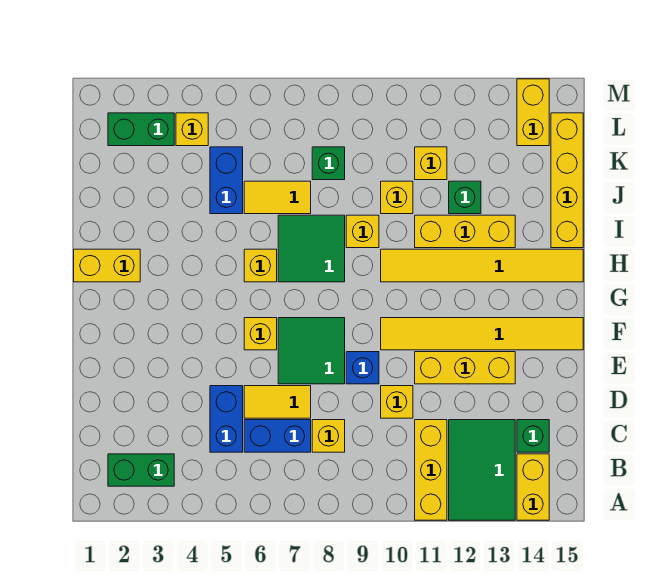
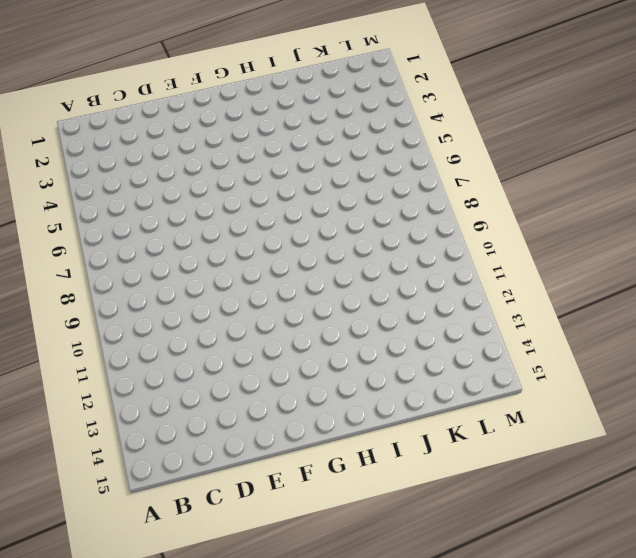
none -> yellow 1x3 brick [415,420,447,520]
none -> green 2x3 tile [449,420,515,520]
none -> yellow 1x2 brick [517,454,549,520]
none -> green 1x2 brick [108,454,174,486]

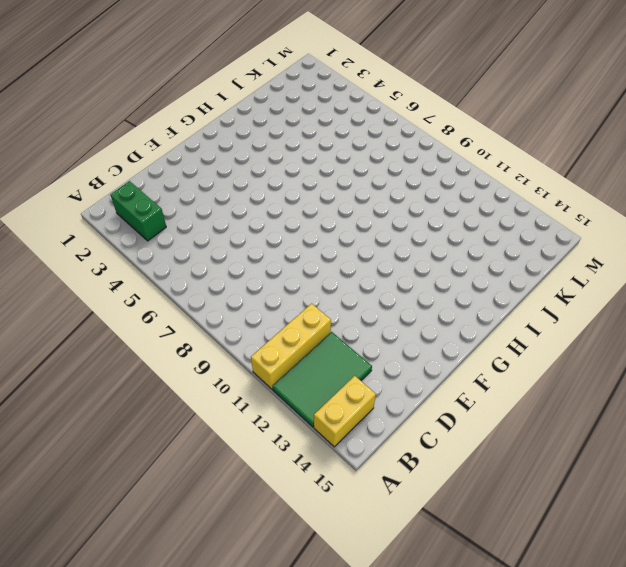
none -> blue 1x2 brick [210,386,243,452]
none -> blue 1x2 brick [244,420,311,452]
none -> yellow 1x1 brick [312,420,345,452]
none -> green 1x1 brick [517,420,549,452]

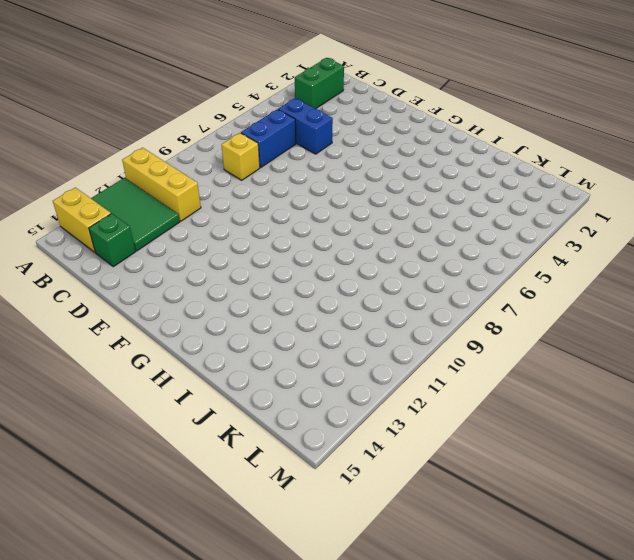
none -> yellow 1x2 tile [244,386,311,418]
none -> yellow 1x1 brick [381,386,413,418]
none -> green 2x2 tile [278,318,345,384]
none -> blue 1x1 brick [346,352,379,384]

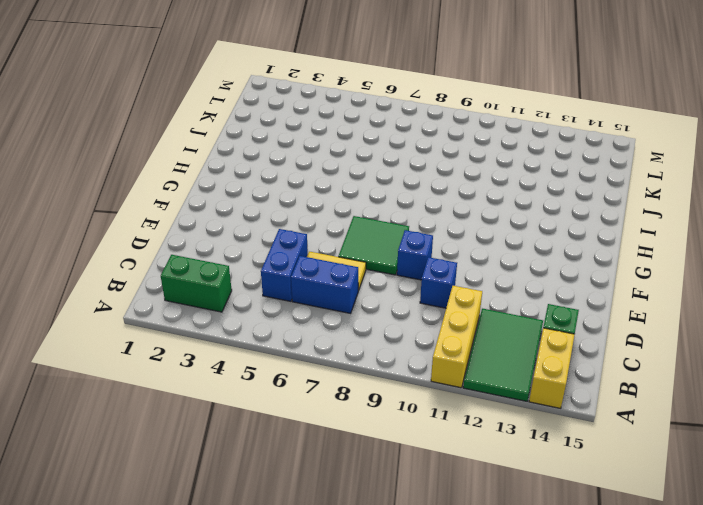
blue 1x1 brick [420,257,457,308] -> yellow 1x1 brick [381,386,413,418]
none -> yellow 1x1 brick [312,420,345,452]
none -> yellow 1x3 brick [415,352,515,384]
none -> yellow 1x1 brick [244,318,277,350]
none -> yellow 1x6 tile [381,318,583,350]

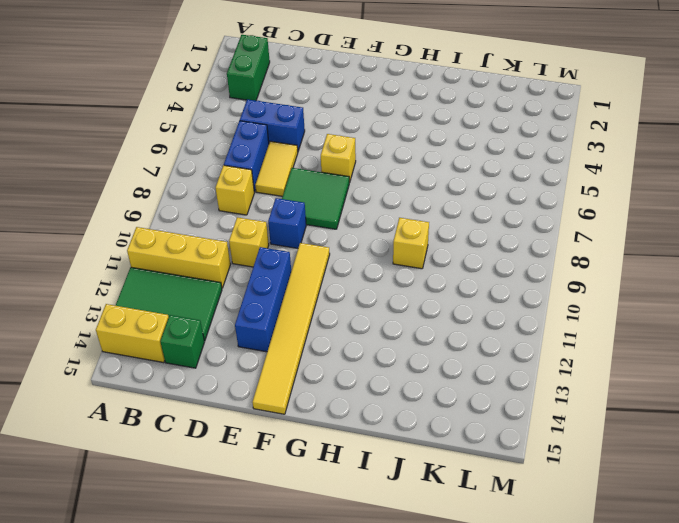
blue 1x3 brick [235,247,291,352] -> yellow 1x3 brick [415,352,515,384]
none -> yellow 1x2 brick [74,249,140,282]
none -> yellow 1x1 brick [244,249,277,282]
none -> green 2x2 tile [278,215,345,282]
none -> yellow 1x6 tile [381,249,583,282]

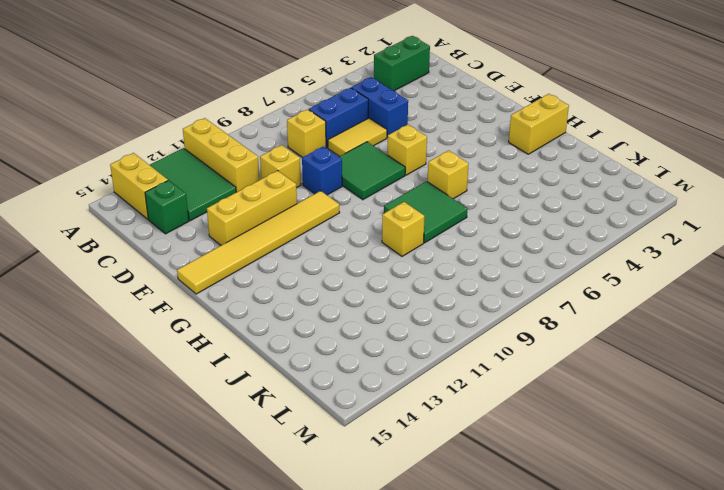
none -> yellow 1x6 tile [381,249,583,282]
none -> yellow 1x3 brick [415,215,515,248]
none -> yellow 1x4 brick [551,113,583,248]
none -> blue 1x2 brick [210,147,243,214]

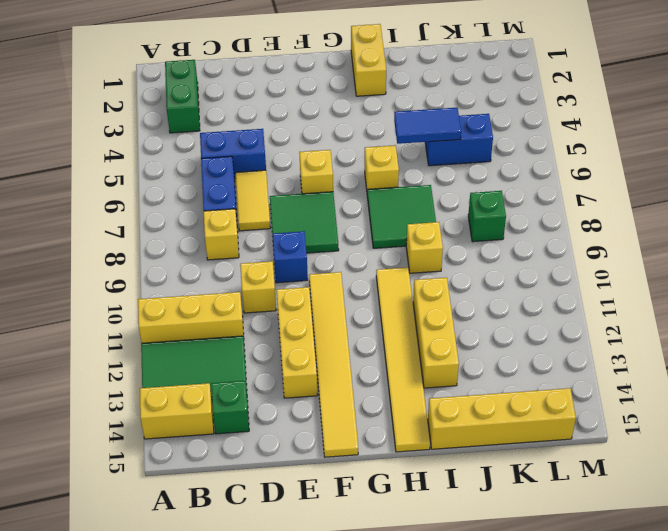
blue 1x2 tile [394,108,461,144] -> none
none -> yellow 1x2 tile [244,181,311,214]
none -> yellow 1x1 brick [381,181,413,214]
none -> green 1x1 brick [449,181,481,214]
none -> yellow 1x1 brick [415,147,447,180]

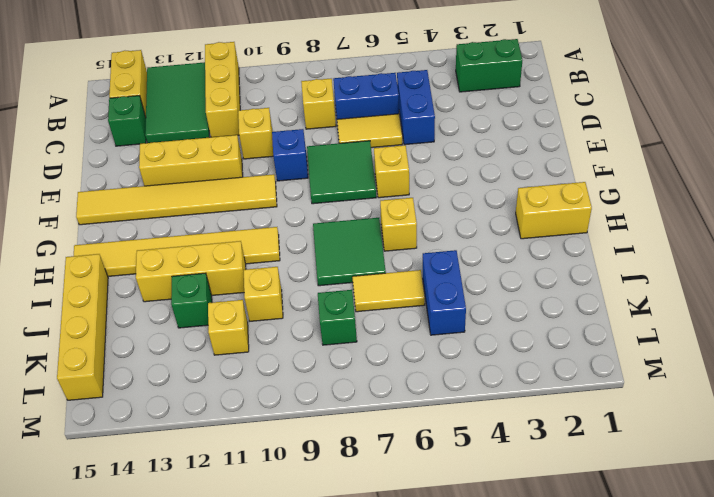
none -> yellow 1x1 brick [346,215,379,248]
none -> green 1x2 brick [108,113,174,146]
none -> yellow 1x1 brick [176,113,208,146]
none -> yellow 1x2 brick [517,79,549,146]

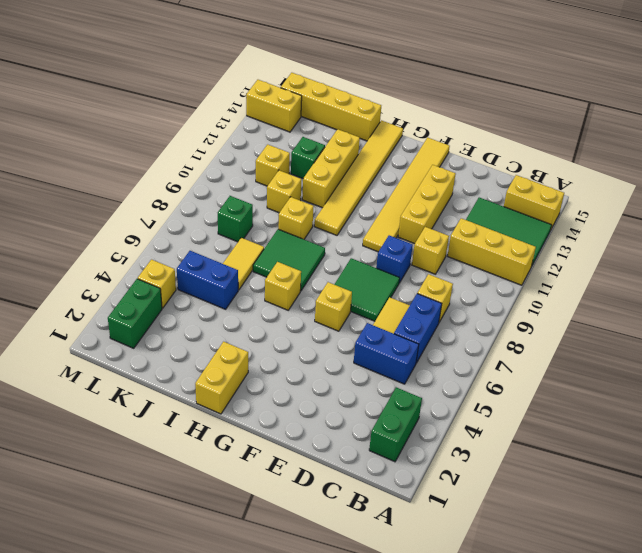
none -> green 1x1 brick [517,420,549,452]

